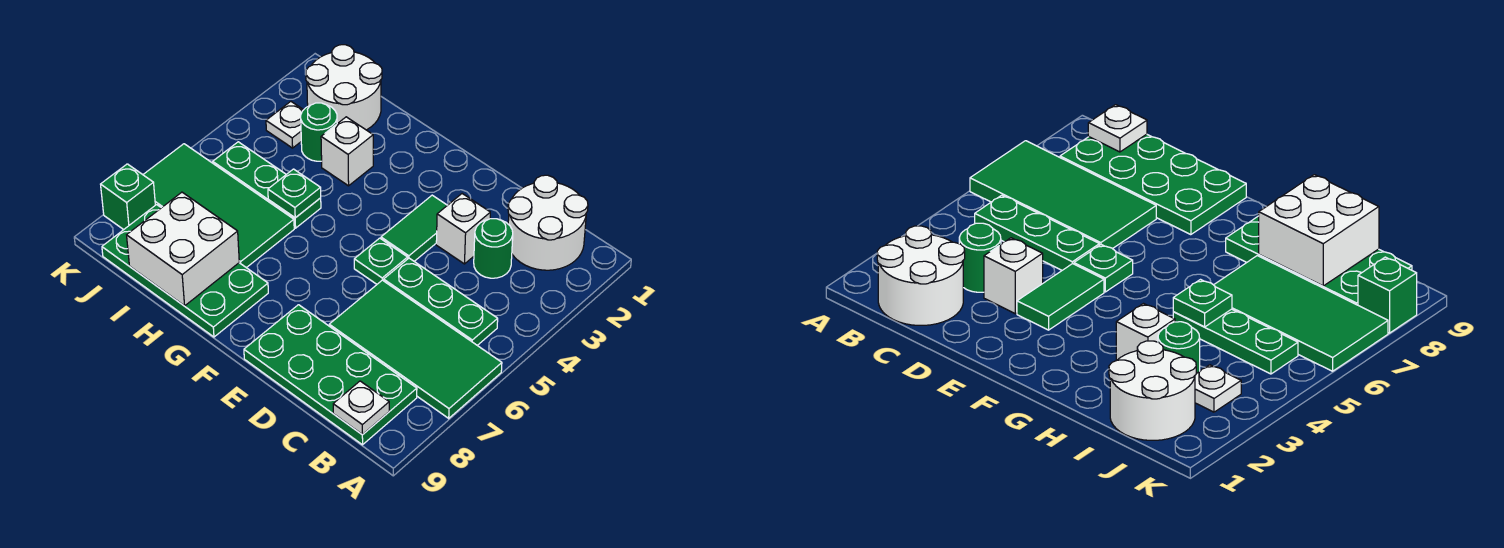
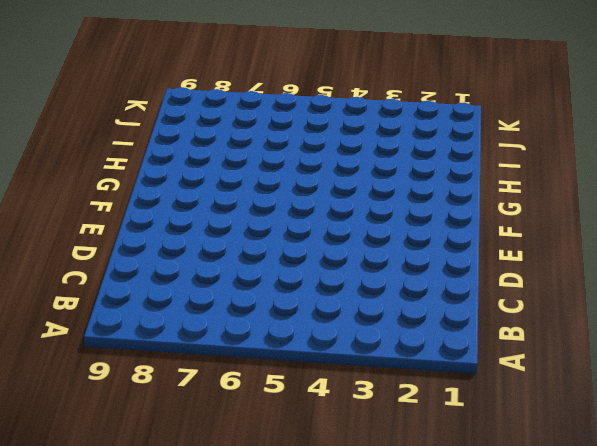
none -> green 2x4 tile [329,280,502,418]
none -> white 2x2 round brick [508,175,588,270]
none -> green 1x3 plate [384,258,498,345]

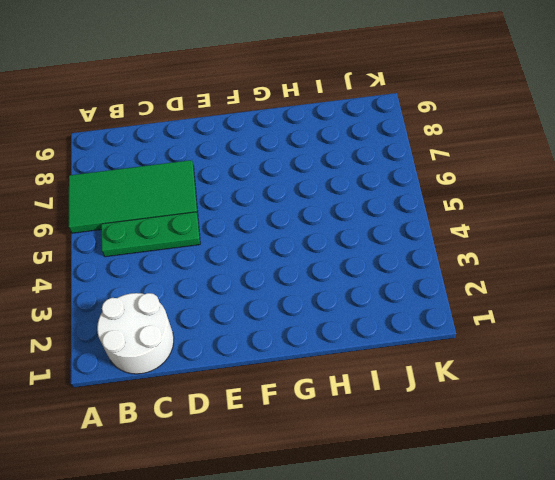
none -> green 2x4 plate [244,305,417,445]
none -> green 1x1 round brick [474,219,513,278]
none -> white 1x1 brick [436,194,490,264]

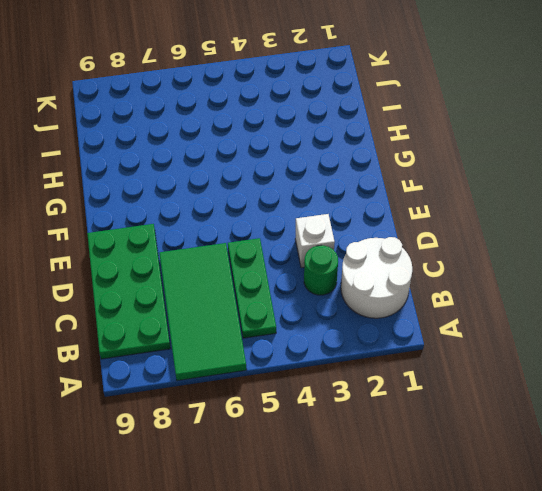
none -> green 1x2 tile [381,195,447,261]
none -> green 1x1 plate [354,238,408,284]
none -> green 2x4 plate [102,205,268,337]

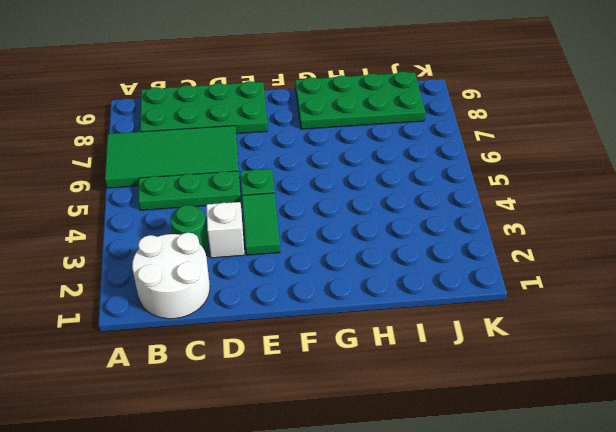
none -> white 1x1 brick [321,117,373,186]
none -> green 1x3 plate [213,142,321,228]
none -> green 2x4 tile [143,144,294,268]

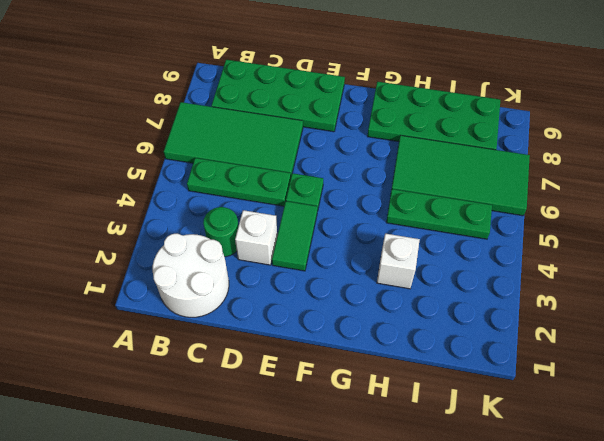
none -> white 2x2 round brick [306,45,382,130]
none -> green 1x1 round brick [301,103,337,161]
none -> white 1x1 plate [266,102,303,148]

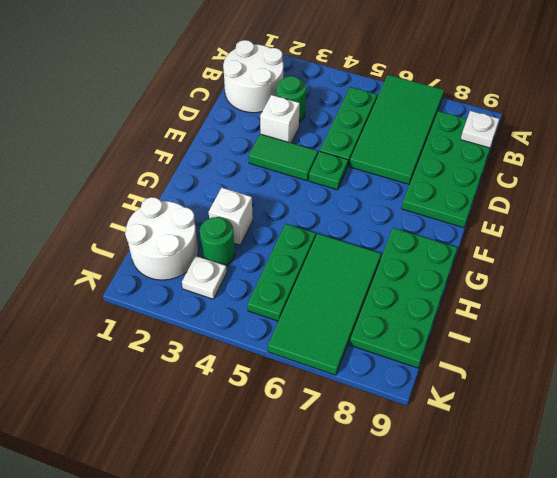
none -> green 1x1 brick [101,164,155,230]
none -> green 1x1 plate [268,169,321,218]
none -> white 2x2 brick [127,192,239,306]

